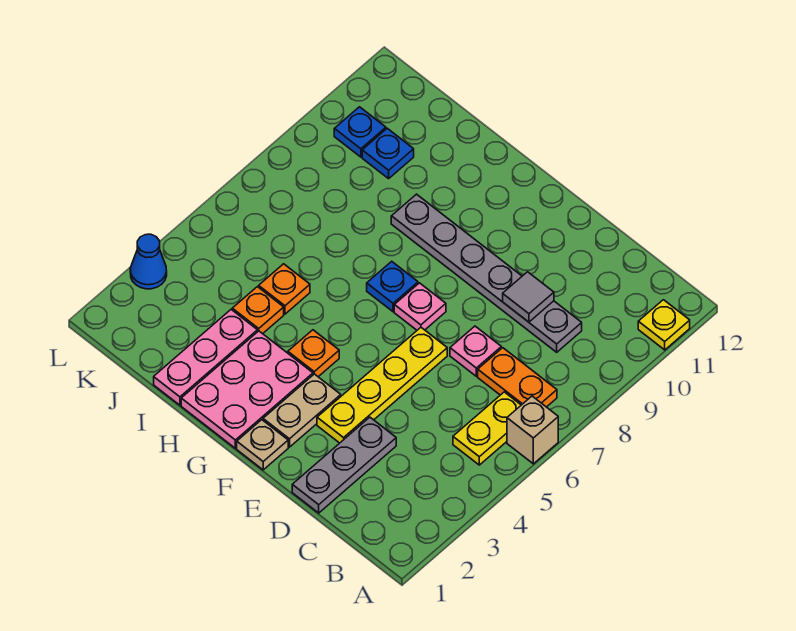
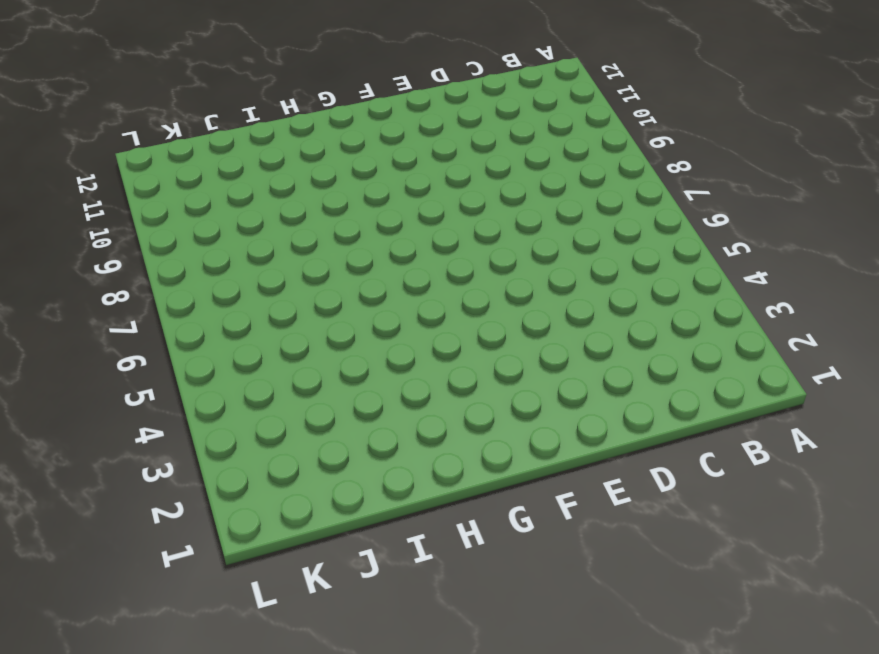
none -> tan 1x1 brick [507,396,558,464]
none -> yellow 1x1 plate [638,300,690,350]
none -> yellow 1x2 plate [453,392,521,465]

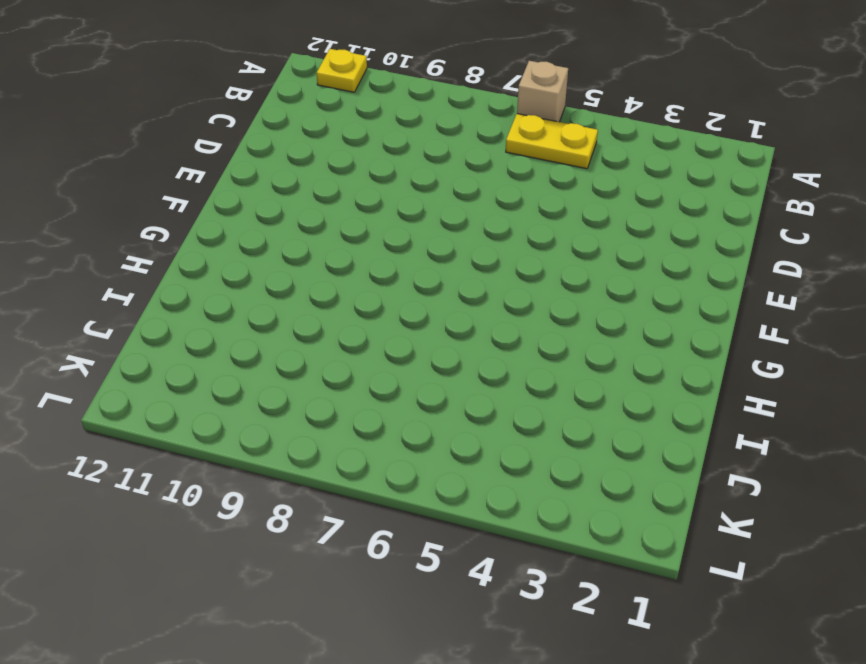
none -> orange 1x2 plate [478,348,557,407]
none -> grey 1x6 plate [391,194,582,352]
none -> grey 1x3 plate [292,417,396,513]

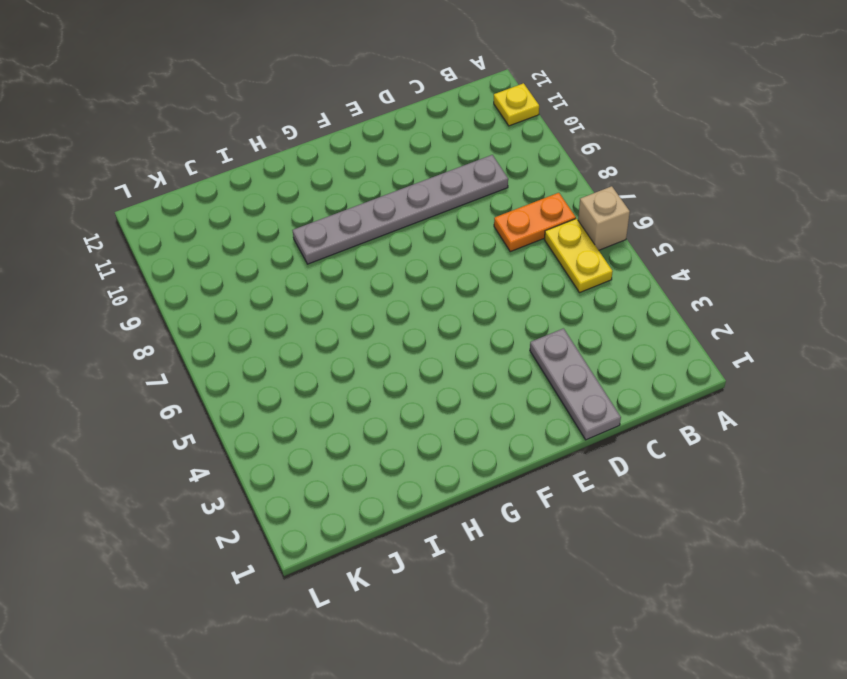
none -> pink 1x1 plate [450,326,501,376]
none -> yellow 1x4 plate [317,328,447,443]
none -> tan 1x1 plate [237,420,288,470]

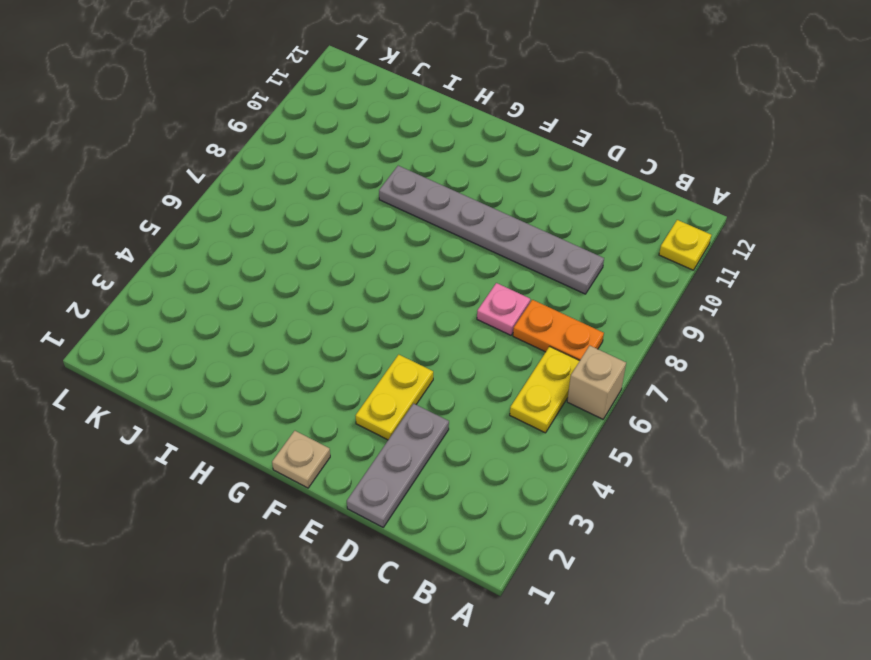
yellow 1x2 plate [355,355,433,440] -> yellow 1x4 plate [317,328,447,443]
none -> tan 1x2 plate [263,374,341,447]
none -> pink 1x1 plate [394,283,446,330]
none -> pink 2x3 plate [181,331,313,448]

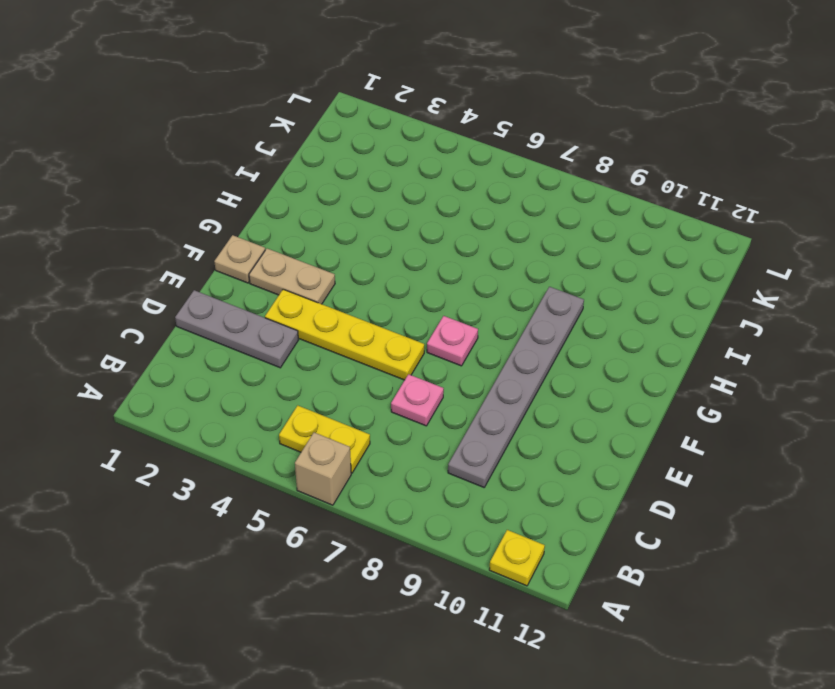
none -> orange 1x2 plate [478,348,557,407]
none -> pink 2x3 plate [181,331,313,448]
none -> orange 1x1 plate [288,330,339,377]

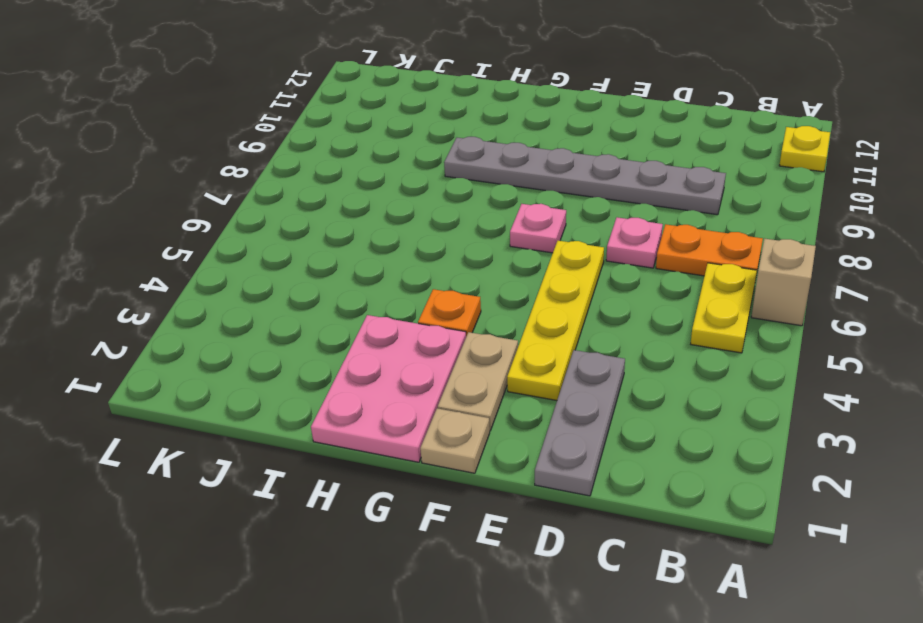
none -> blue 1x1 plate [367,261,418,312]
none -> pink 1x3 plate [154,310,258,405]
none -> orange 1x1 plate [232,287,284,334]

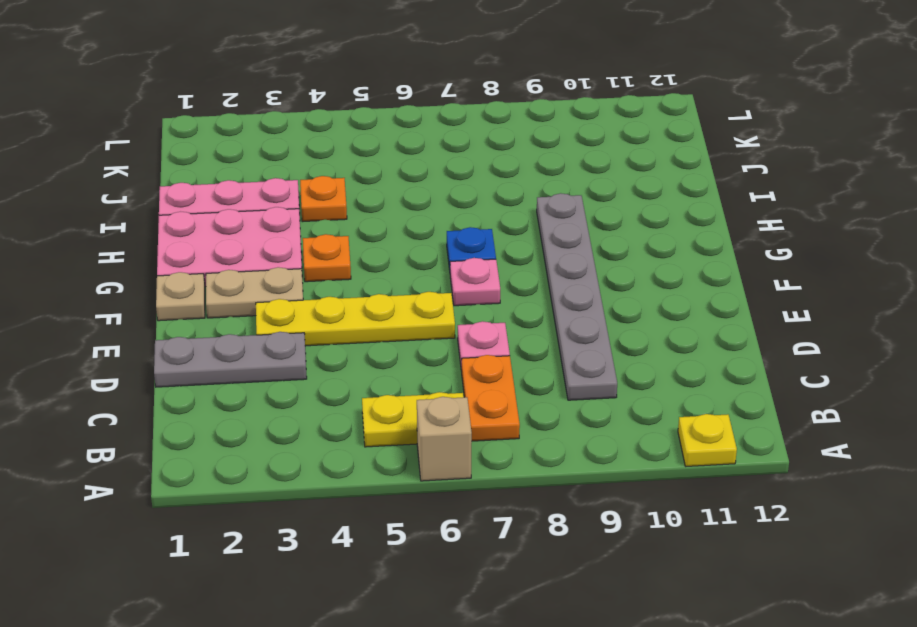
none -> orange 1x1 plate [259,264,310,314]
none -> blue 1x1 plate [362,128,414,179]
none -> blue 1x1 plate [334,107,386,157]

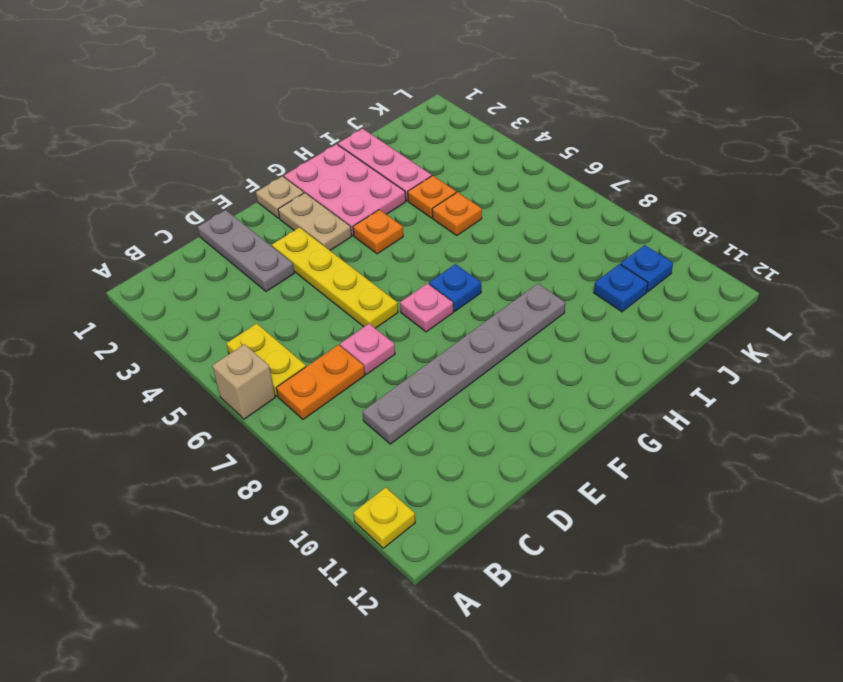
none -> blue 1x1 cone [130,234,167,289]
none -> grey 1x1 tile [503,272,554,322]

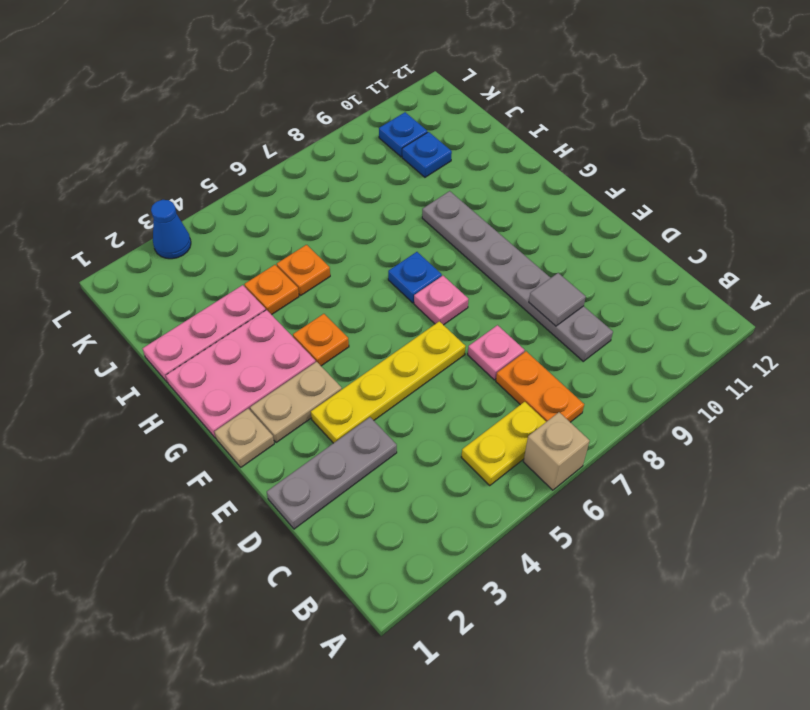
none -> yellow 1x1 plate [638,300,690,350]

